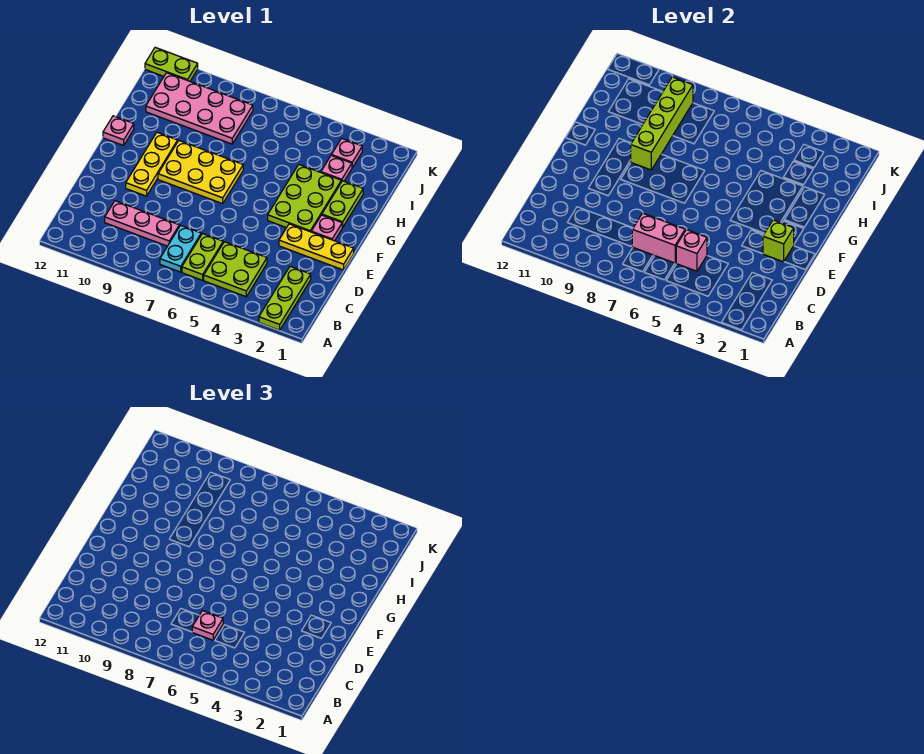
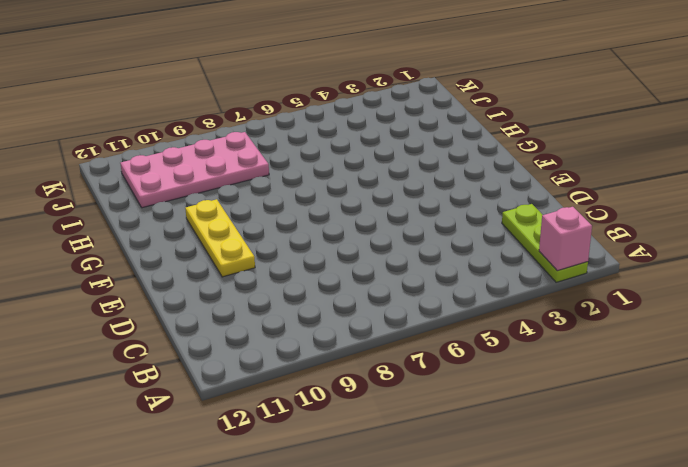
pink 1x1 brick [539,207,592,271] -> pink 1x1 brick moved to [676,230,707,271]
none -> lime 2x2 plate [204,242,267,297]
none -> lime 1x2 plate [182,234,223,280]
none -> cyan 1x2 plate [160,225,201,272]

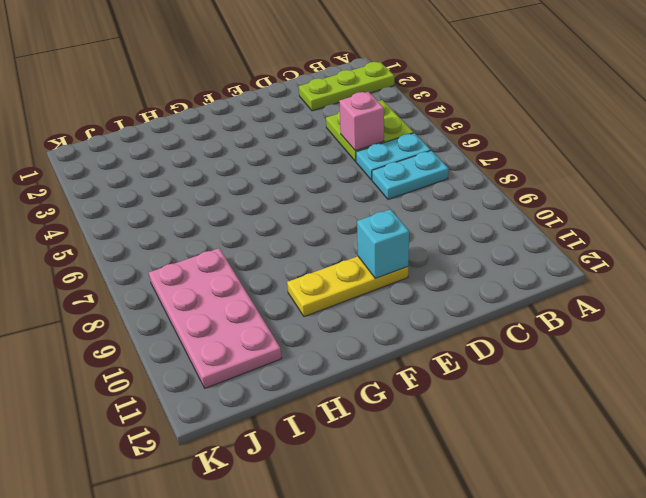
cyan 1x2 plate [356,133,431,180] -> lime 1x2 plate [182,234,223,280]
cyan 1x1 brick [357,209,409,278] -> none
none -> pink 1x3 plate [105,201,179,246]
none -> yellow 1x3 plate [279,224,354,270]
none -> pink 1x1 plate [311,215,343,241]

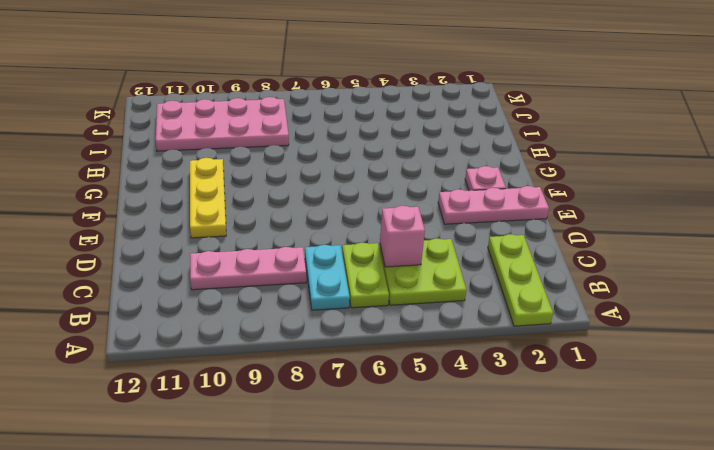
pink 1x3 plate [438,186,549,224] -> yellow 1x3 plate [279,224,354,270]
none -> lime 2x3 plate [268,165,341,232]
none -> yellow 2x3 plate [158,141,243,204]
none -> lime 1x2 plate [322,181,363,227]

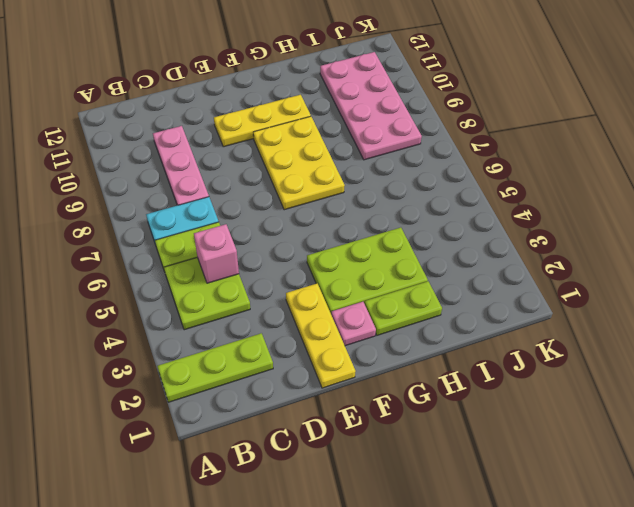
none -> pink 1x1 plate [103,116,134,145]
none -> pink 1x1 plate [321,156,352,182]
none -> pink 1x1 plate [331,138,362,168]

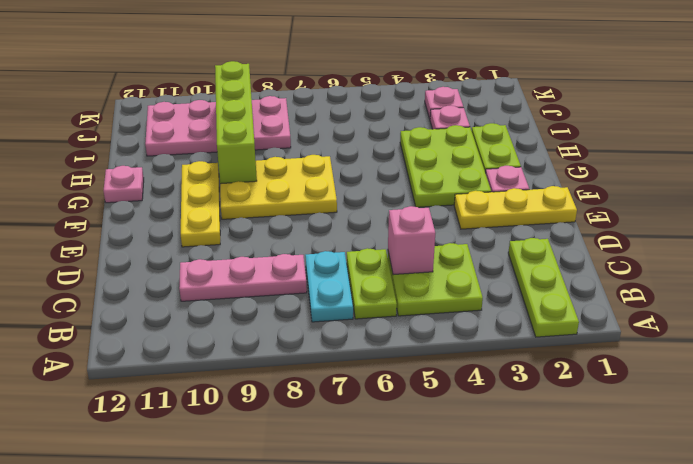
none -> lime 1x2 plate [145,47,198,81]
none -> pink 1x2 brick [632,213,685,263]
none -> lime 1x1 brick [763,220,794,262]

